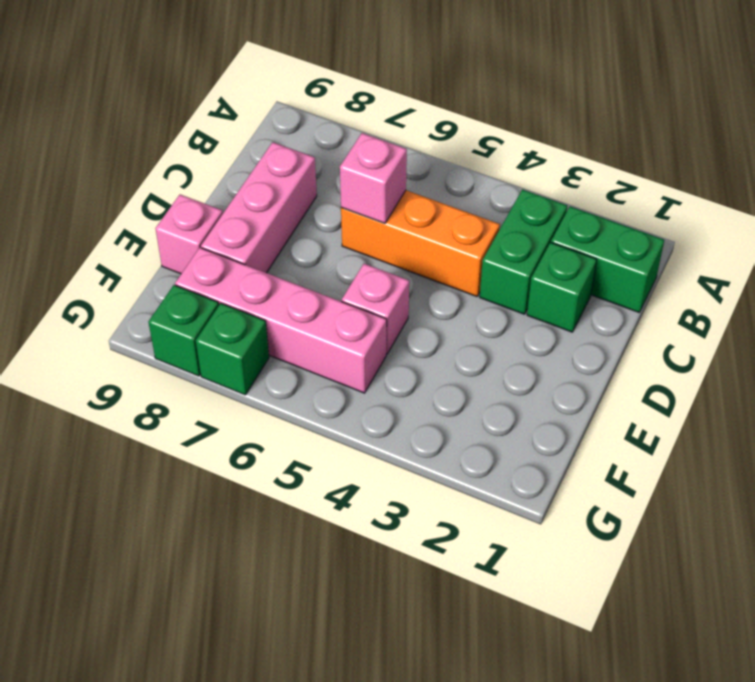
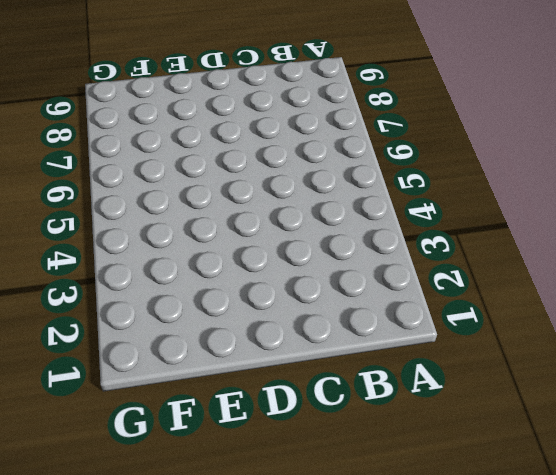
none -> green 1x2 brick [551,206,664,312]
none -> green 1x2 brick [480,190,567,314]

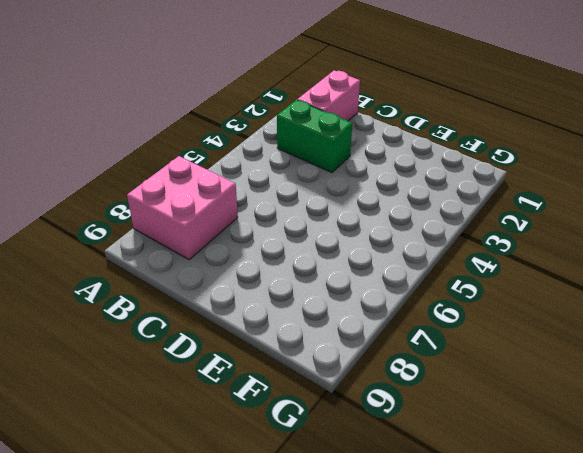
pink 2x2 brick [127,156,238,259] -> none
pink 1x2 brick [297,70,360,121] -> green 1x2 brick [551,206,664,312]
none -> green 1x1 brick [527,242,597,332]
none -> orange 1x3 brick [341,190,500,296]

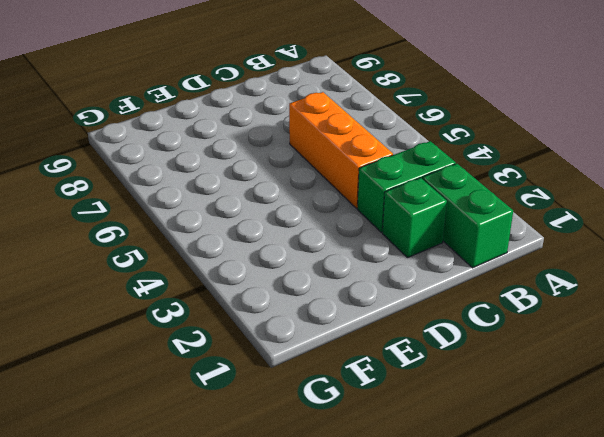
none -> pink 1x3 brick [201,142,317,273]
none -> pink 1x1 brick [342,264,409,354]

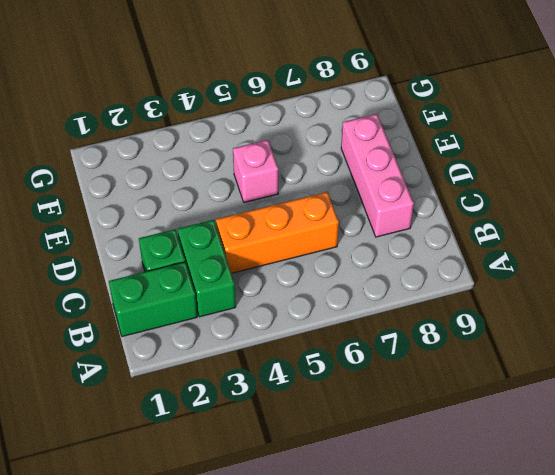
none -> pink 1x1 brick [156,195,223,274]
none -> pink 1x4 brick [175,248,387,393]

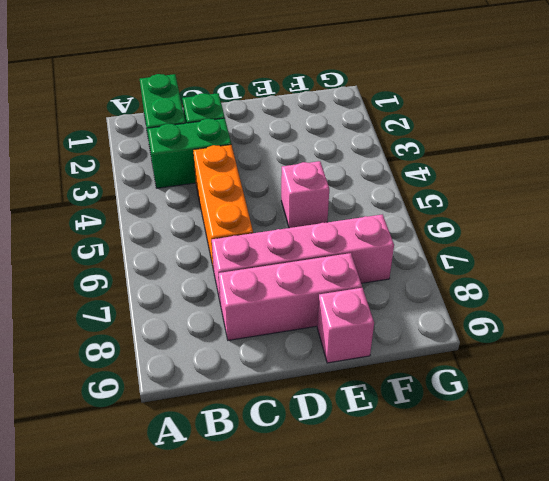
pink 1x4 brick [212,214,394,305] -> pink 1x4 brick turned to [175,248,387,393]
none -> green 1x1 brick [196,303,269,395]
none -> green 1x1 brick [149,285,219,376]

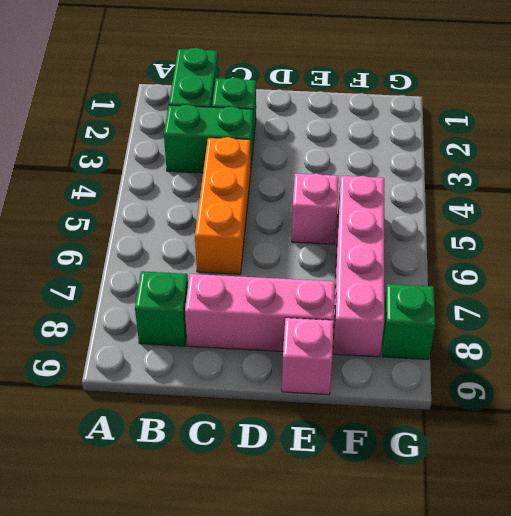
green 1x1 brick [135,271,188,346] -> green 1x1 brick moved to [196,303,269,395]
none -> pink 1x1 brick [340,133,407,223]

